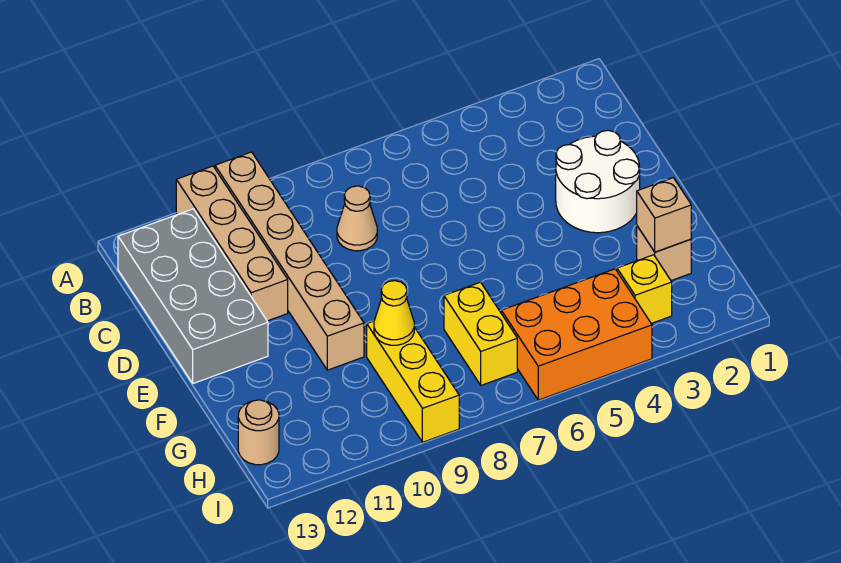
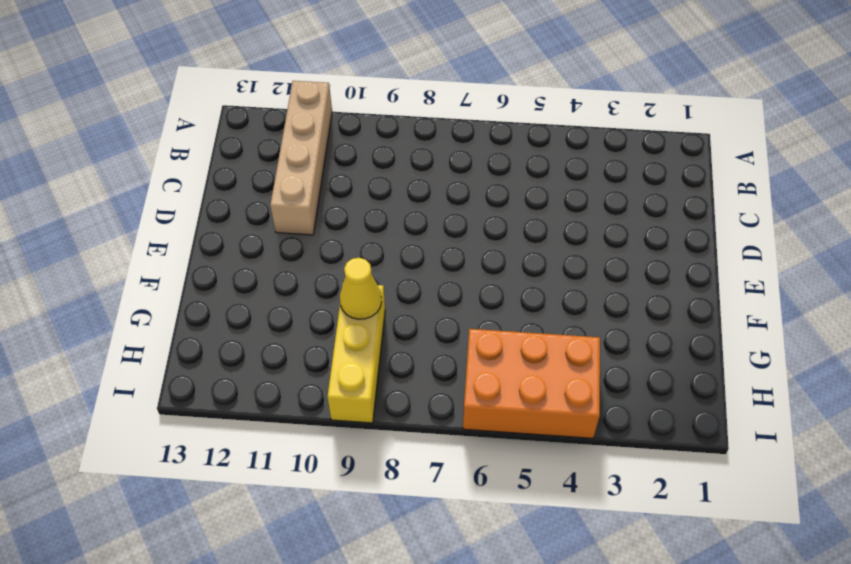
none -> tan 1x6 brick [215,152,364,370]
none -> grey 2x4 brick [118,209,268,383]
none -> tan 1x1 cone [337,186,377,251]

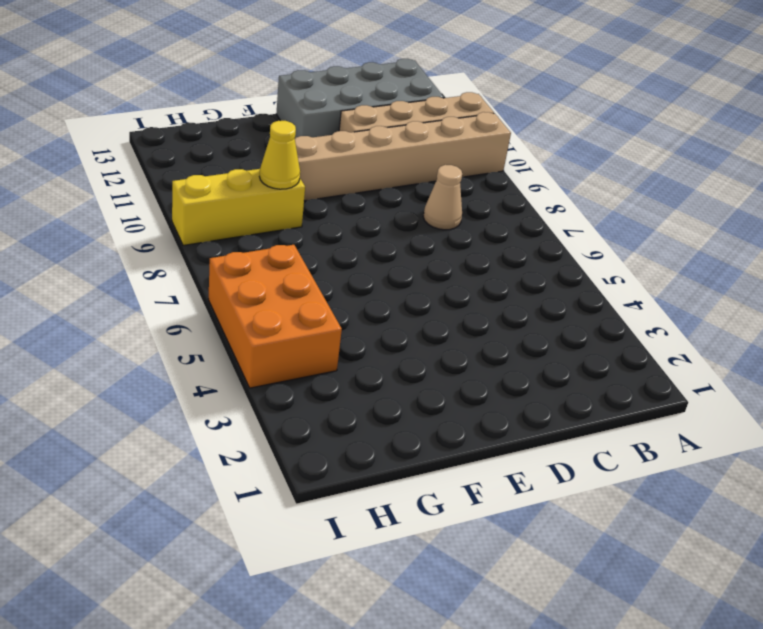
none -> white 2x2 round brick [556,130,640,233]
none -> tan 1x1 brick [637,226,691,281]
none -> yellow 1x2 brick [444,282,517,385]

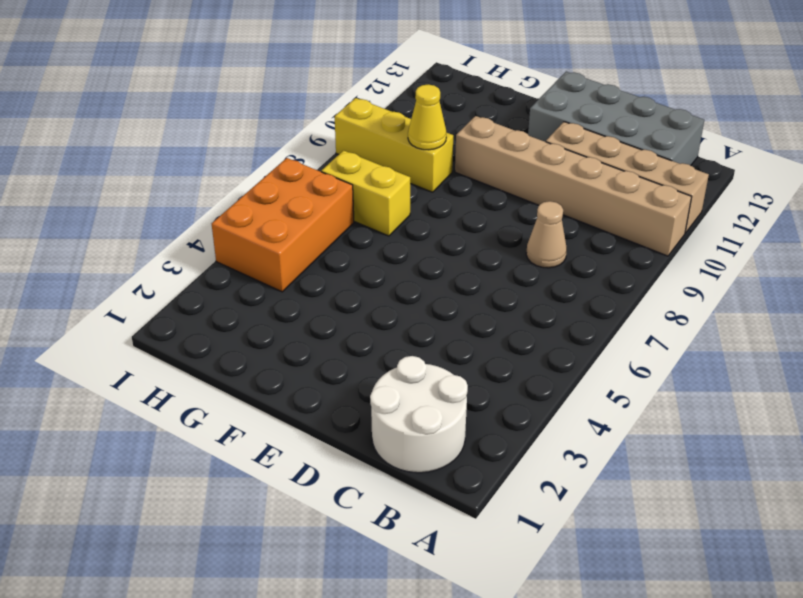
white 2x2 round brick [370,356,468,473] -> white 2x2 round brick moved to [556,130,640,233]
none -> tan 1x1 brick [637,226,691,281]
none -> yellow 1x1 brick [617,255,672,323]
none -> tan 1x1 round brick [238,400,279,465]

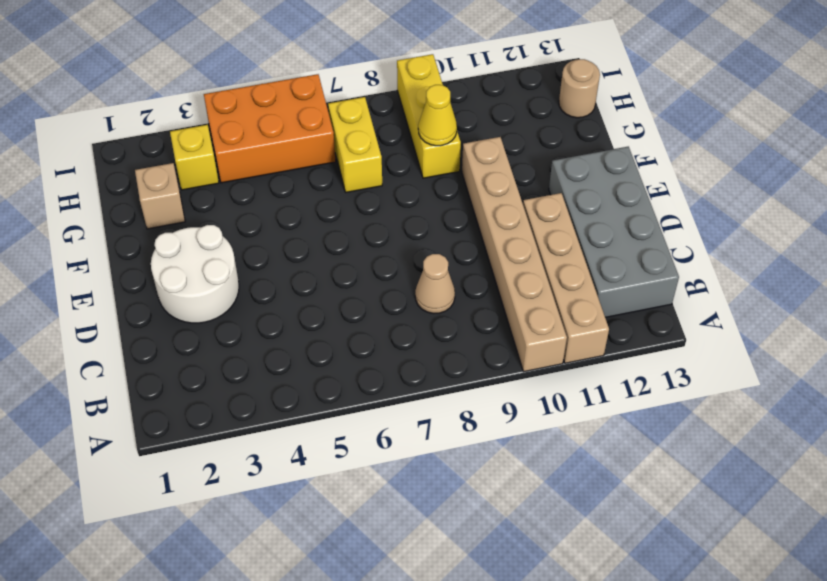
none -> tan 1x1 brick [637,178,691,252]

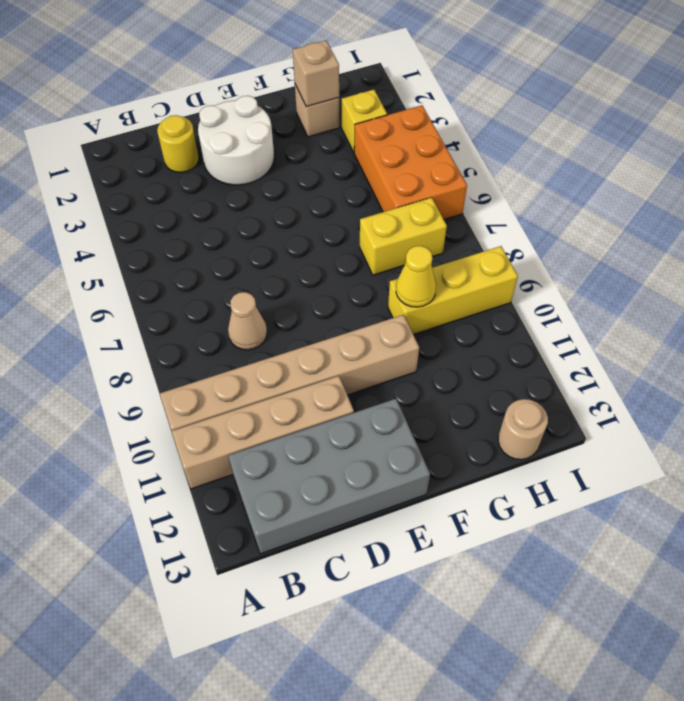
yellow 1x1 round brick [157,115,199,172] -> none

